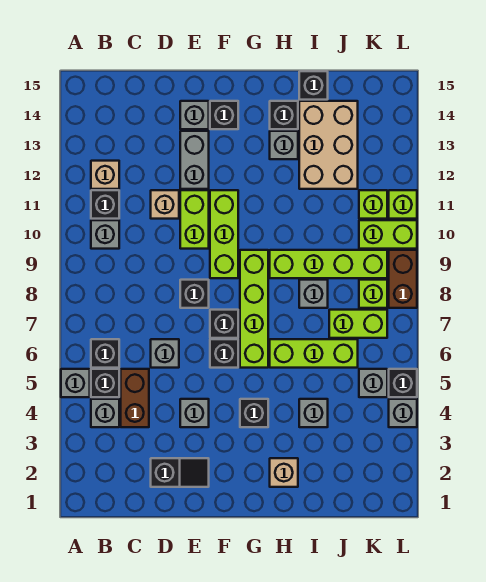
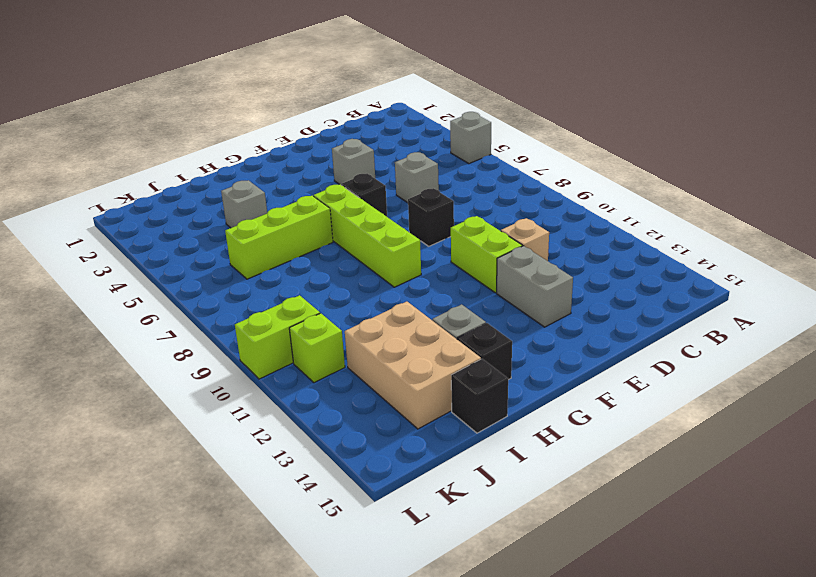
none -> grey 1x1 brick [91,399,119,427]
none -> black 1x1 brick [91,369,119,397]
none -> black 1x1 brick [91,339,119,368]
none -> grey 1x1 brick [91,220,119,249]

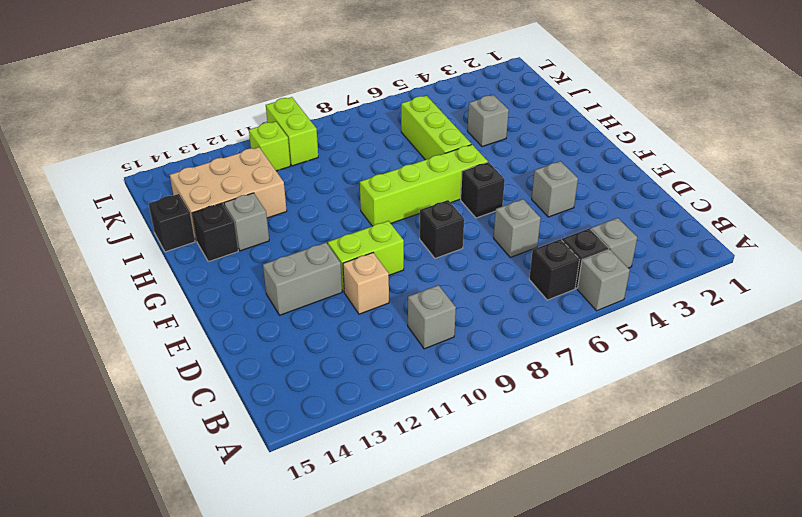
none -> black 1x1 brick [91,190,119,219]
none -> tan 1x1 brick [91,161,119,189]
none -> brown 1x2 brick [121,369,149,427]
none -> black 1x2 slope [151,458,209,487]

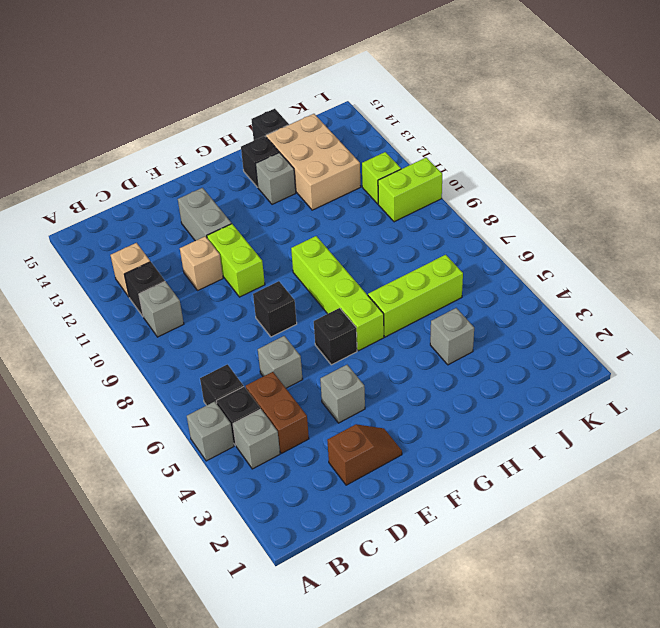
brown 1x2 slope [327,424,402,485] -> black 1x2 slope [151,458,209,487]
none -> grey 1x1 brick [180,101,209,129]
none -> black 1x1 brick [210,310,238,338]
none -> lime 1x3 brick [210,190,238,278]
none -> black 1x1 brick [210,101,238,129]

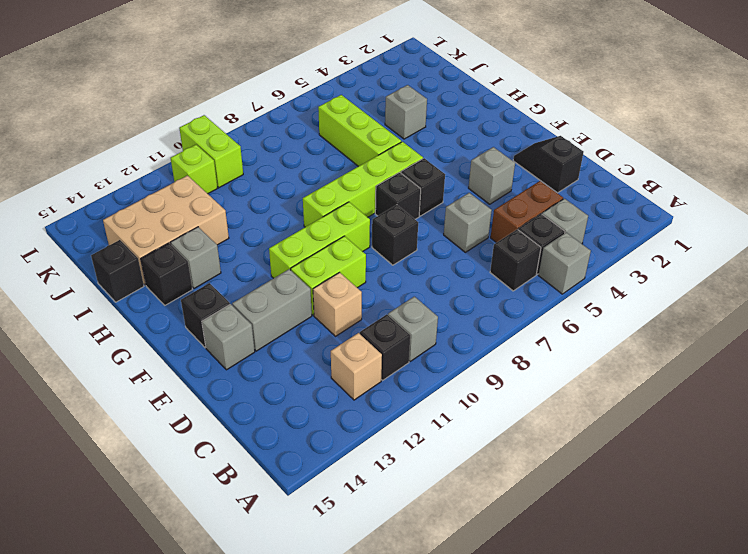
none -> black 1x1 brick [240,399,268,427]
none -> tan 1x1 brick [270,458,298,487]
none -> lime 1x4 brick [270,250,387,278]
none -> grey 1x1 brick [299,280,328,308]

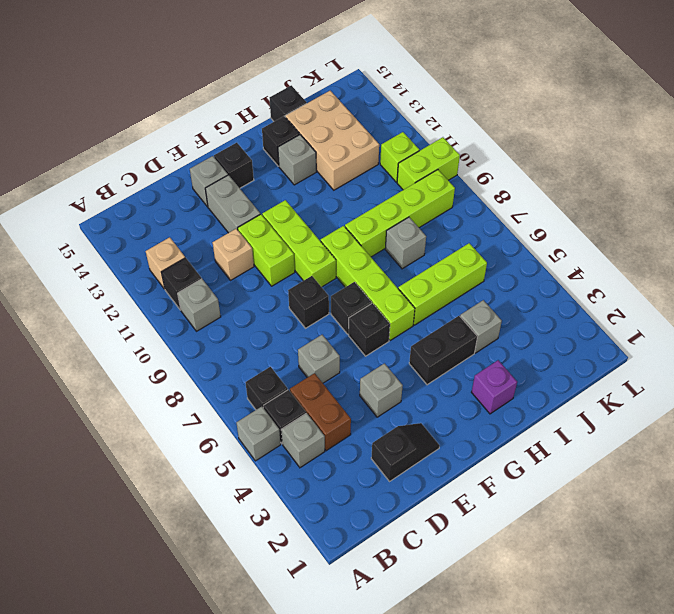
black 1x2 brick [409,316,477,385] -> black 1x1 brick [240,399,268,427]
purple 1x1 brick [471,360,517,414] -> tan 1x1 brick [270,458,298,487]
none -> lime 1x2 brick [329,310,387,338]
none -> grey 1x1 brick [359,369,387,397]
none -> lime 1x1 brick [359,280,387,308]
none -> grey 1x1 brick [389,399,417,427]

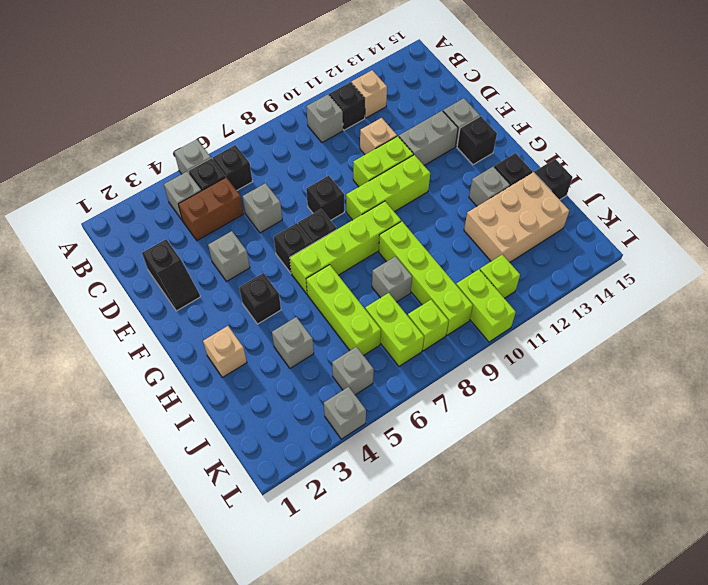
none -> black 1x1 brick [389,369,417,397]
none -> brown 1x2 brick [389,250,417,308]
none -> lime 1x1 brick [389,190,417,219]

